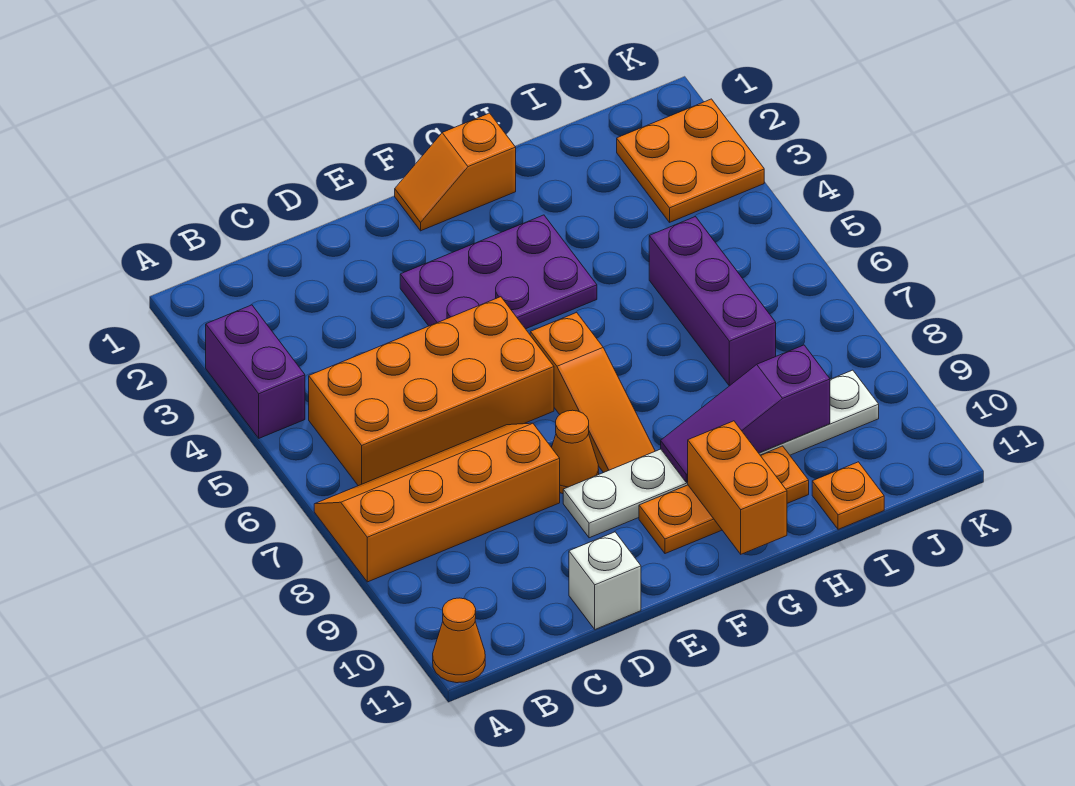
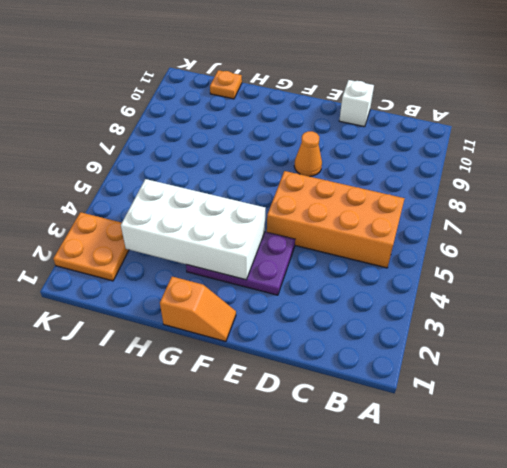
white 2x4 brick [121,179,265,280] -> none
none -> purple 1x2 brick [206,305,305,438]
none -> orange 2x4 slope [314,423,560,582]
none -> orange 1x1 cone [433,598,485,683]

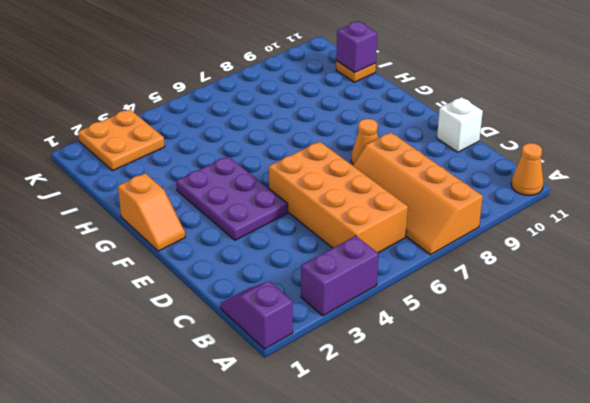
purple 1x2 slope [221,281,293,349] -> none
purple 1x1 brick [336,21,377,73] -> none
none -> white 1x6 plate [563,370,879,538]
none -> orange 1x3 slope [530,313,655,473]
none -> orange 1x3 plate [639,446,809,554]

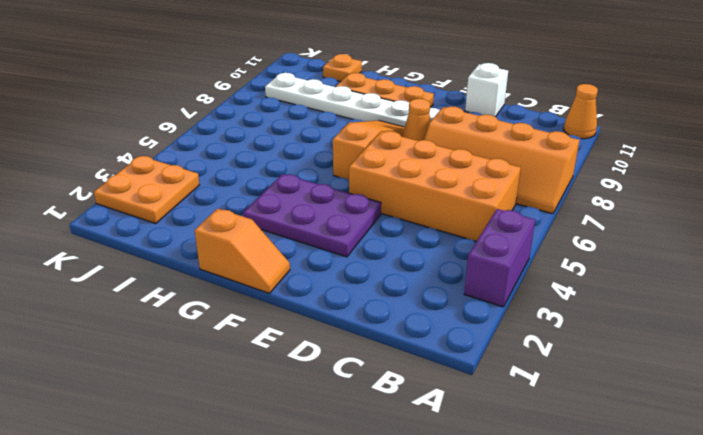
none -> purple 1x3 brick [649,217,776,386]
none -> purple 1x3 slope [661,345,830,483]
none -> orange 1x2 brick [688,421,787,554]

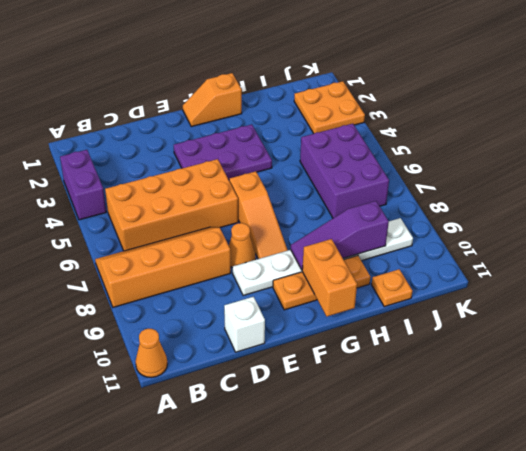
purple 2x3 brick [300,124,389,218] -> purple 1x3 brick [649,217,776,386]

